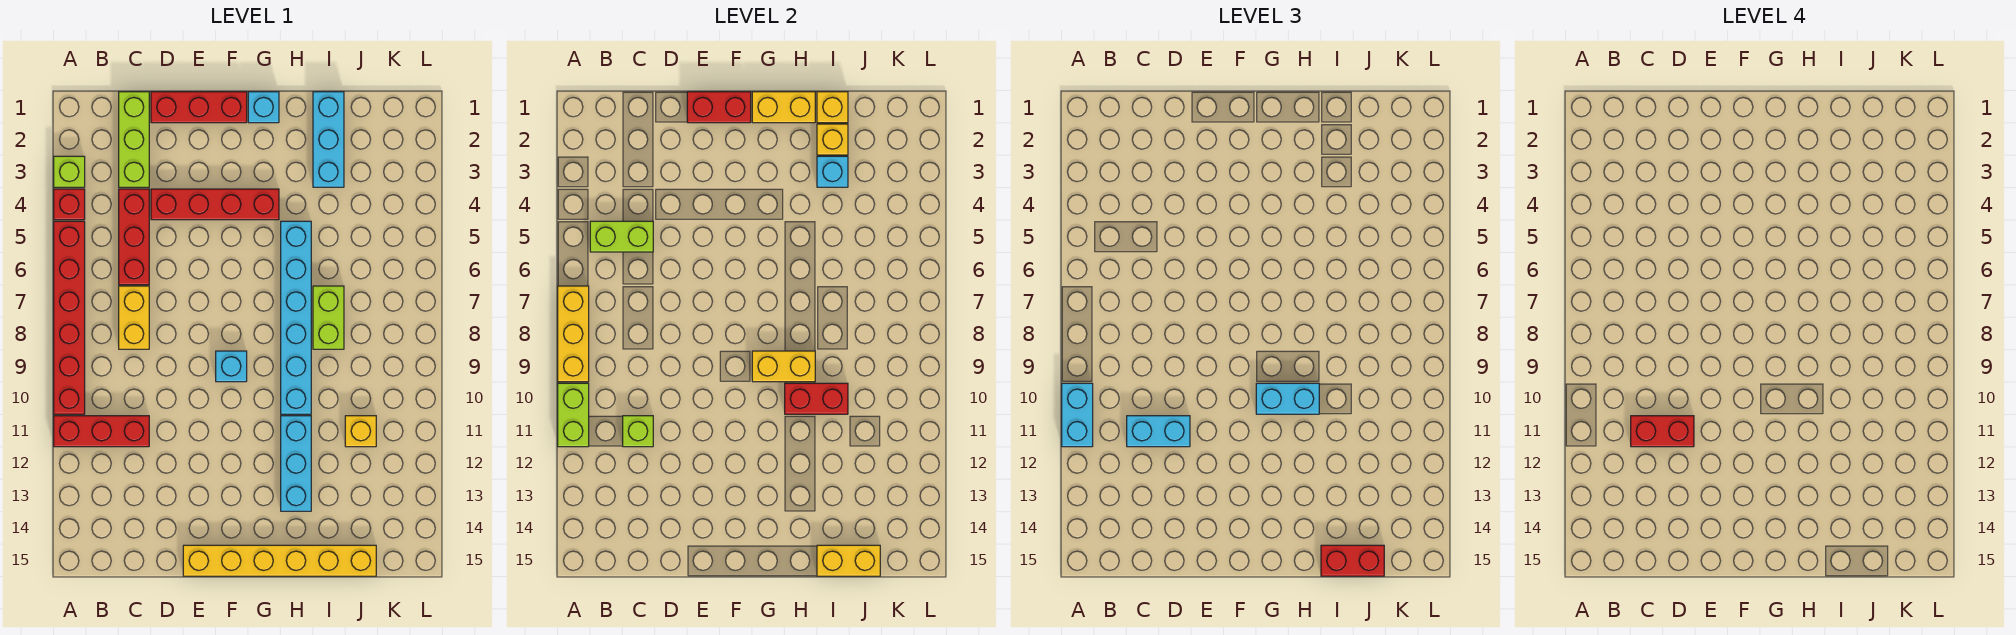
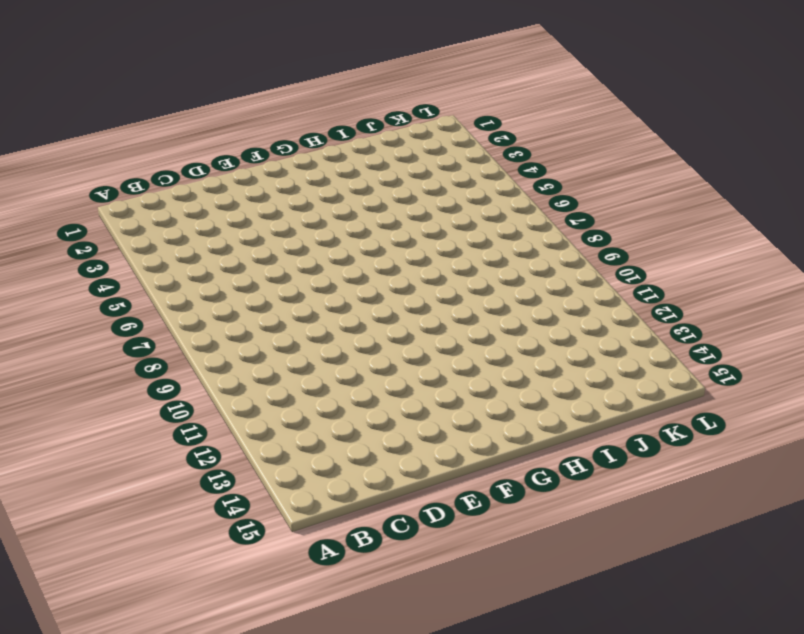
none -> lime 1x1 brick [54,156,85,187]
none -> red 1x1 brick [54,189,85,220]
none -> red 1x6 brick [54,221,85,414]
none -> red 1x3 brick [54,416,149,447]

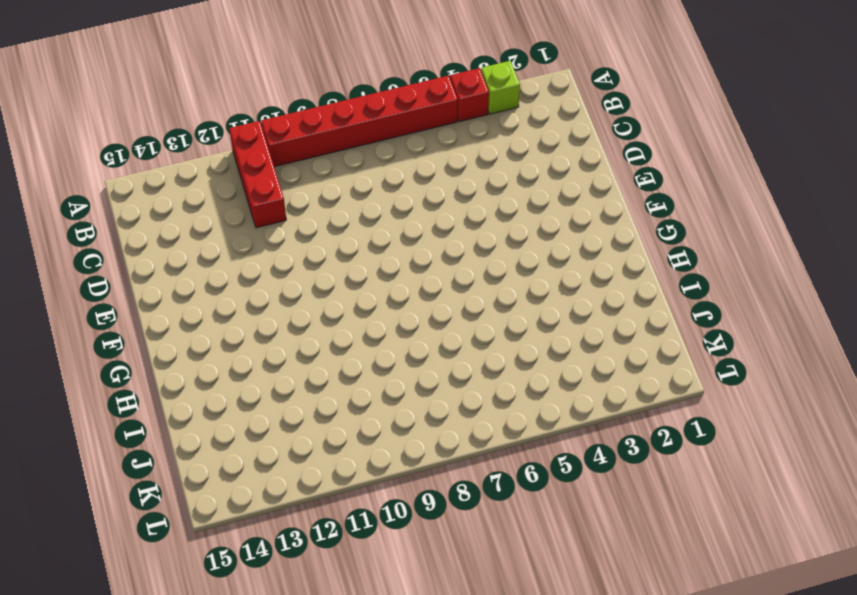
none -> lime 1x3 brick [119,92,149,187]
none -> red 1x3 brick [119,189,149,285]
none -> yellow 1x2 brick [119,286,149,349]
none -> red 1x3 brick [151,92,247,123]

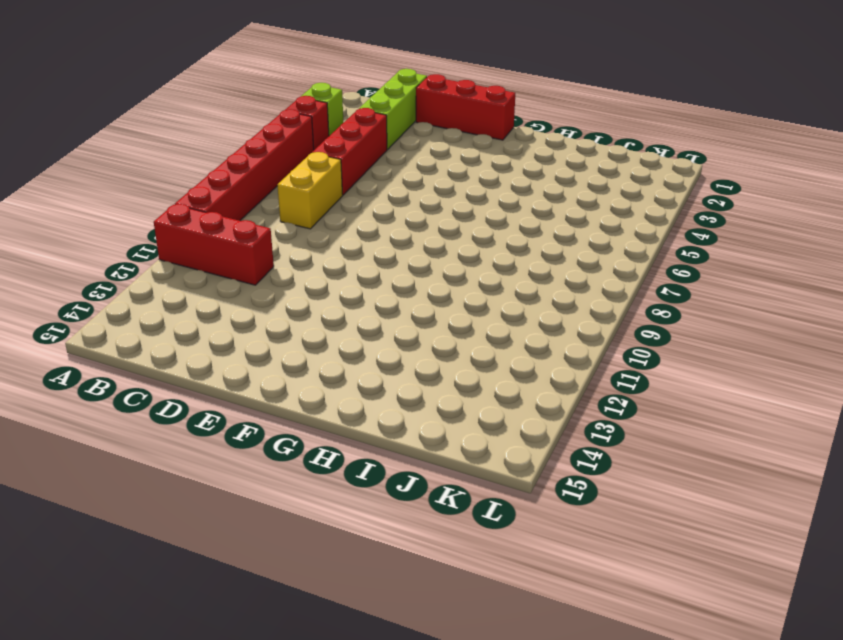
none -> red 1x4 brick [151,189,279,220]
none -> yellow 1x6 brick [183,545,376,576]
none -> cyan 1x1 brick [216,351,247,382]
none -> cyan 1x1 brick [248,92,279,123]

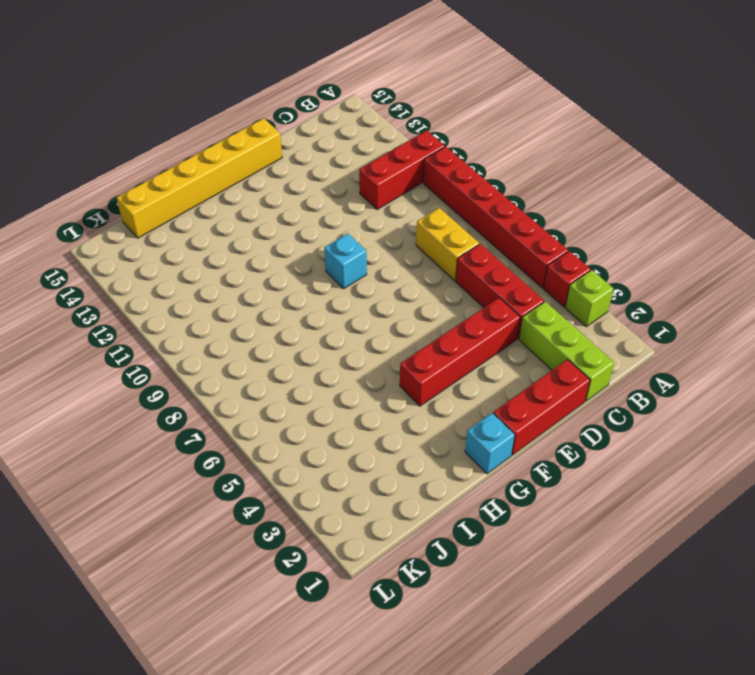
none -> cyan 1x6 brick [281,221,311,414]
none -> cyan 1x3 brick [281,416,311,511]
none -> cyan 1x3 brick [313,92,344,187]
none -> lime 1x2 brick [313,286,344,349]

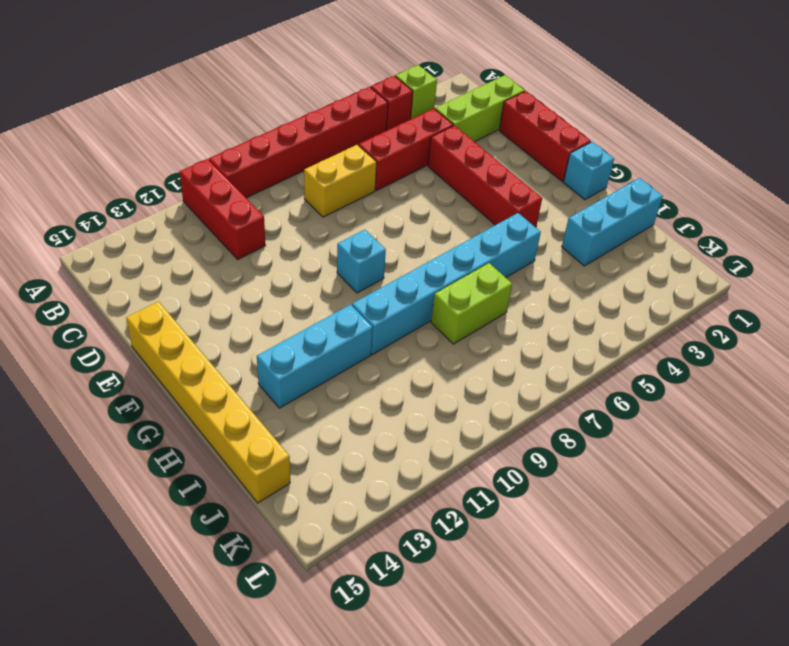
none -> yellow 1x1 brick [345,416,376,447]
none -> yellow 1x3 brick [558,286,589,382]
none -> lime 1x2 brick [558,383,589,447]
none -> lime 1x2 brick [590,221,653,252]

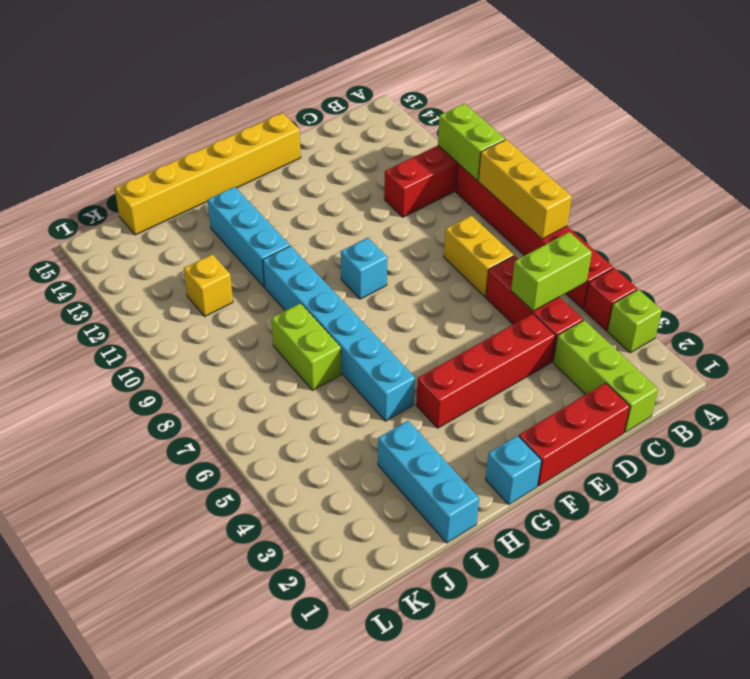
none -> lime 1x1 brick [623,416,653,447]
none -> red 1x2 brick [687,92,751,123]
none -> yellow 1x2 brick [752,92,815,123]
none -> yellow 1x2 brick [752,351,815,382]

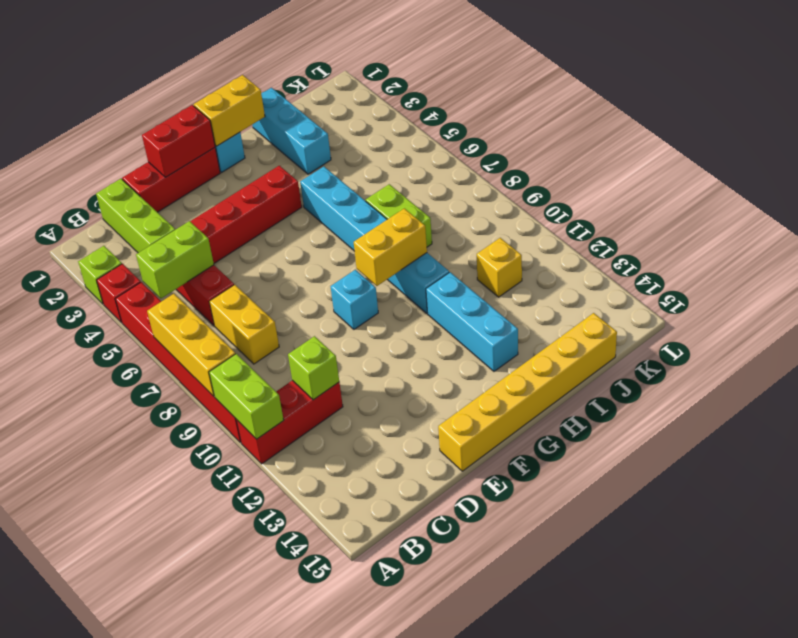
none -> red 1x2 brick [785,383,848,414]
none -> yellow 1x1 brick [817,92,848,123]
none -> yellow 1x1 brick [817,124,848,155]
none -> cyan 1x1 brick [817,156,848,187]

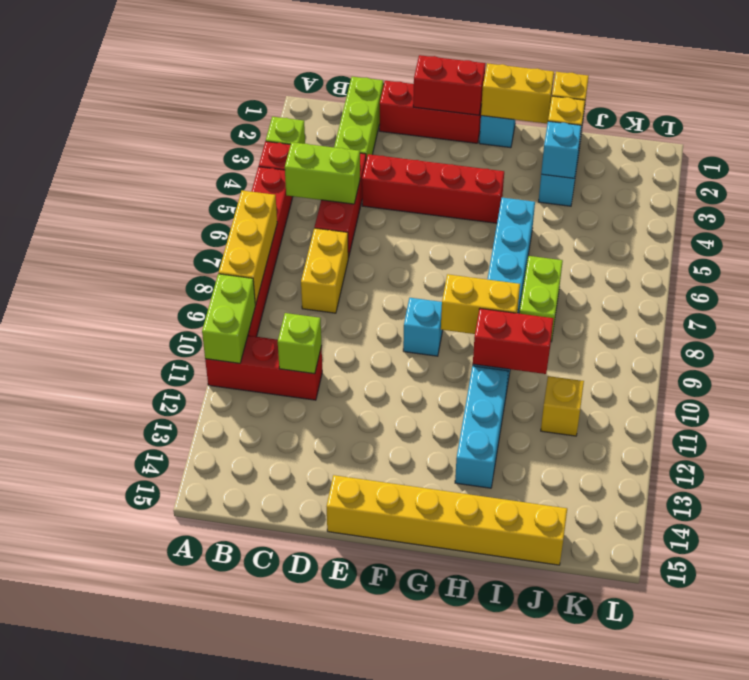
none -> yellow 1x2 brick [817,545,880,576]
none -> cyan 1x2 brick [1062,383,1093,447]
none -> cyan 1x2 brick [1127,416,1190,447]
none -> cyan 1x2 brick [1256,383,1319,414]

